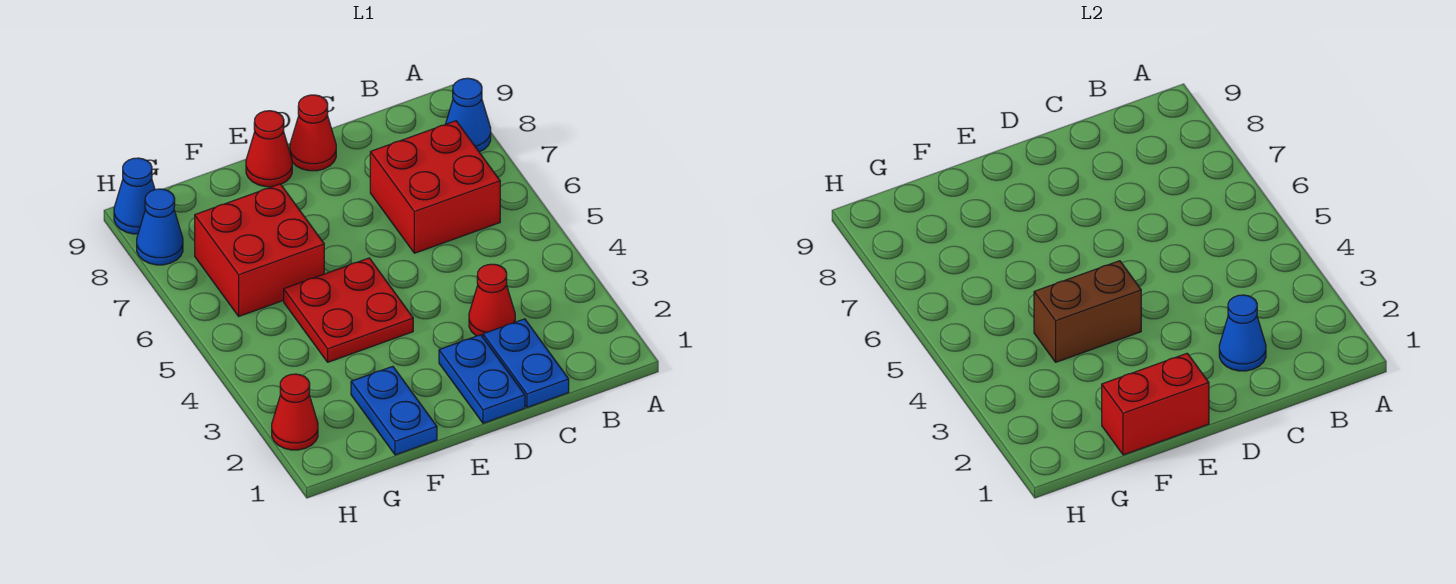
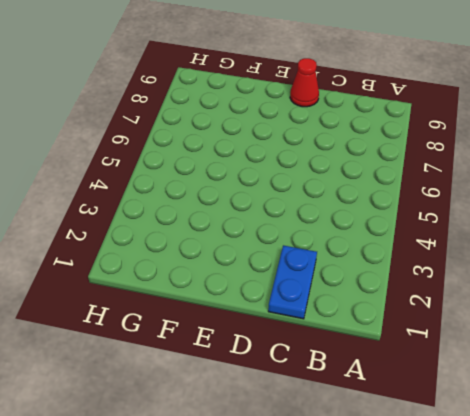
none -> blue 1x1 cone [446,78,491,152]
none -> red 2x2 brick [370,121,500,253]
none -> red 1x1 cone [469,264,515,337]

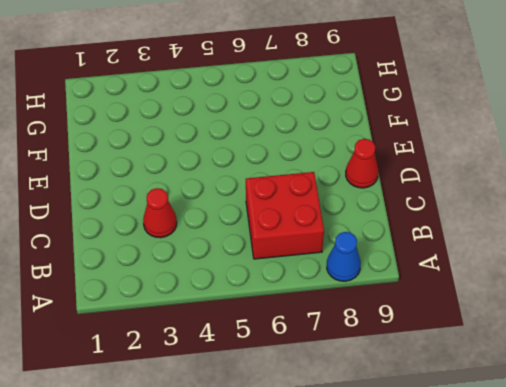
none -> blue 1x2 plate [483,319,569,408]
none -> blue 1x2 plate [439,335,525,423]
none -> red 2x2 plate [284,258,413,362]

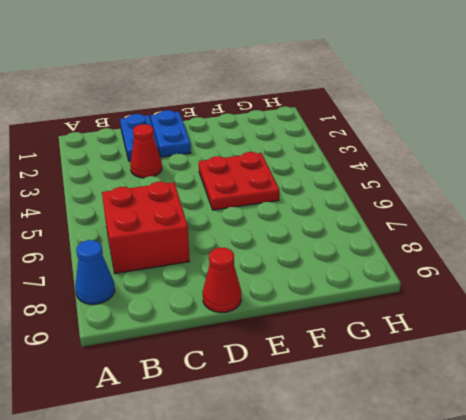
none -> red 1x1 cone [246,111,292,187]
none -> blue 1x2 plate [351,366,437,455]
none -> red 2x2 brick [195,184,324,316]

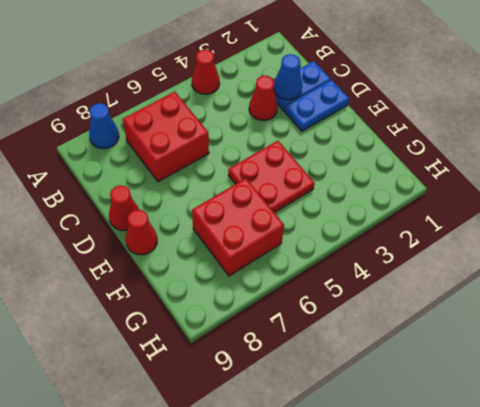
red 1x1 cone [192,50,220,94] -> red 1x1 cone moved to [272,374,318,450]
none -> blue 1x2 plate [351,366,437,455]
none -> blue 1x1 cone [137,189,183,265]
none -> blue 1x1 cone [114,158,155,234]

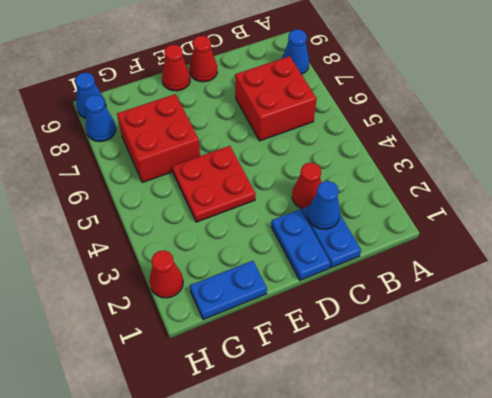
blue 1x2 plate [190,261,267,320] -> blue 1x2 plate turned to [351,366,437,455]
none -> red 1x2 brick [1102,353,1209,455]
none -> brown 1x2 brick [1034,261,1141,362]

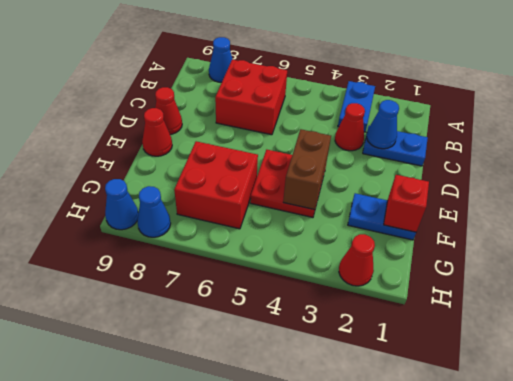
blue 1x2 plate [338,81,375,132] -> blue 1x2 plate turned to [439,335,525,423]
red 1x1 brick [384,175,429,232] -> red 1x2 brick [1102,353,1209,455]

